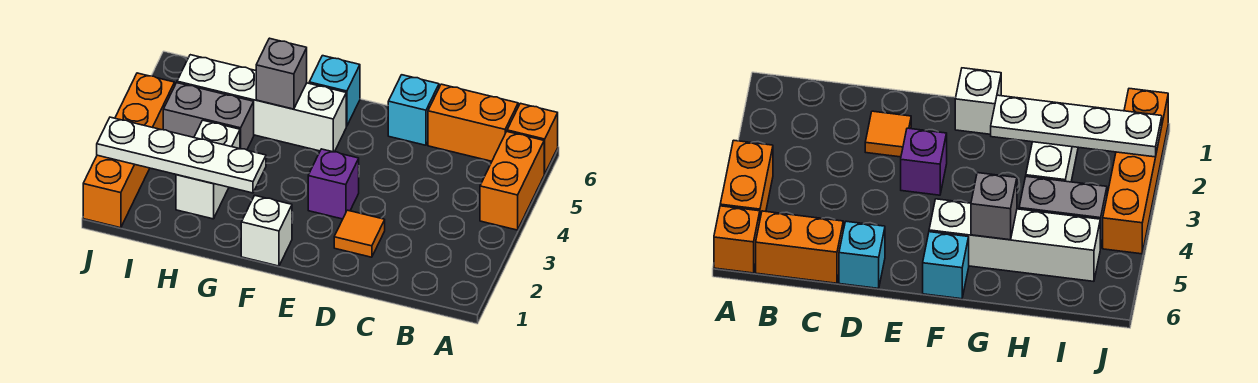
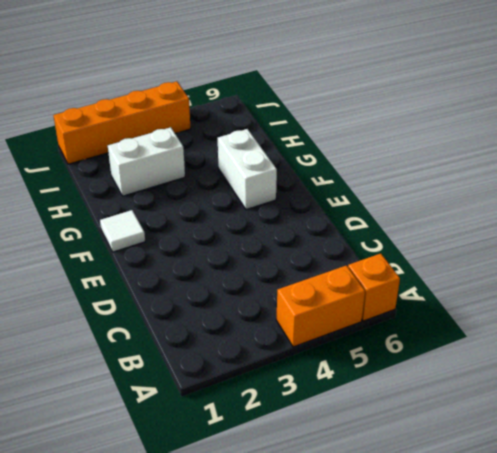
white 1x1 tile [100,210,145,252] -> white 1x1 brick [241,195,292,266]
white 1x2 brick [218,129,277,210] -> white 1x4 brick [177,55,346,152]
none -> orange 1x2 brick [428,84,518,161]
none -> orange 1x1 tile [334,210,385,257]
none -> cyan 1x1 brick [388,75,439,145]

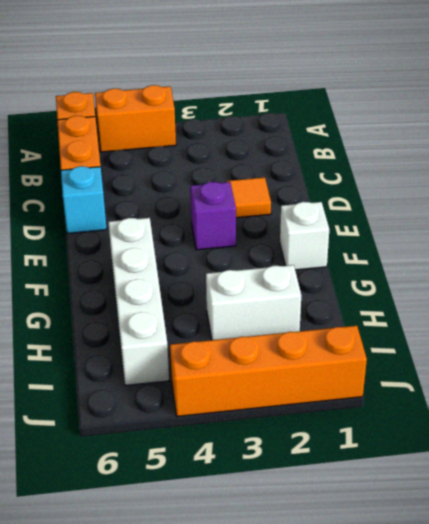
none -> cyan 1x1 brick [309,56,360,126]
none -> grey 1x2 brick [163,83,254,150]
none -> white 1x4 plate [97,117,266,193]

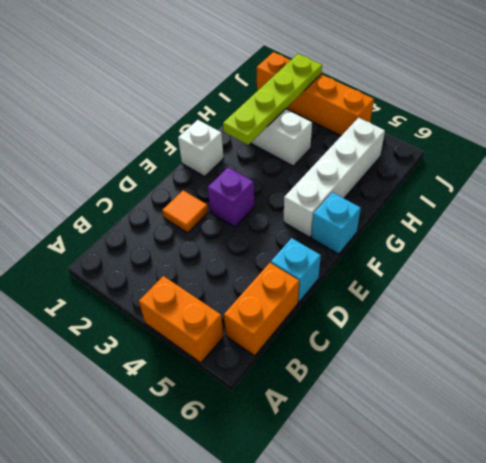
lime 1x4 plate [223,54,322,145] -> white 1x4 plate [97,117,266,193]
none -> orange 1x1 brick [507,103,558,174]
none -> grey 1x2 brick [163,83,254,150]
none -> grey 1x1 brick [256,38,307,109]

